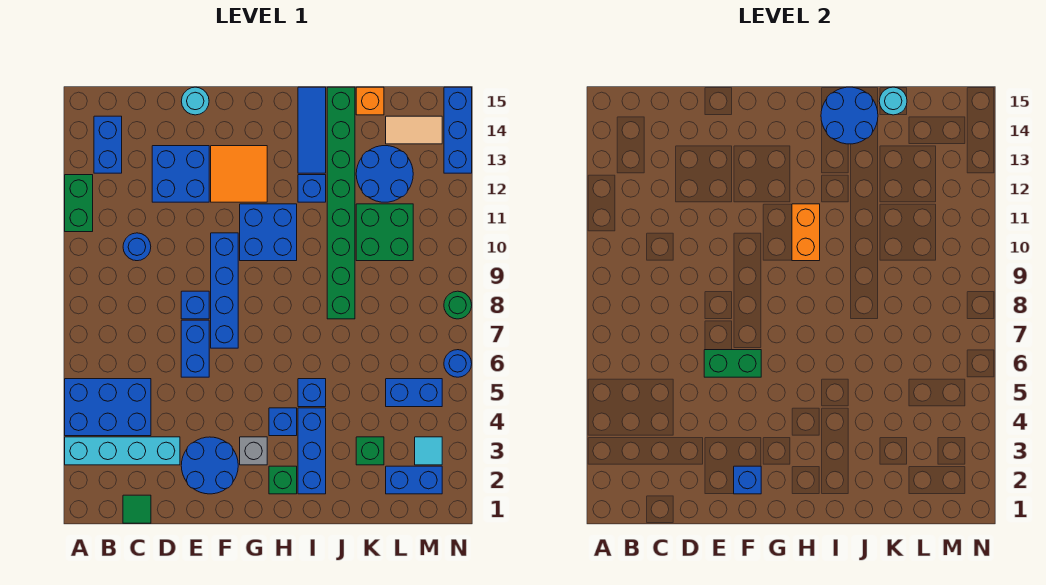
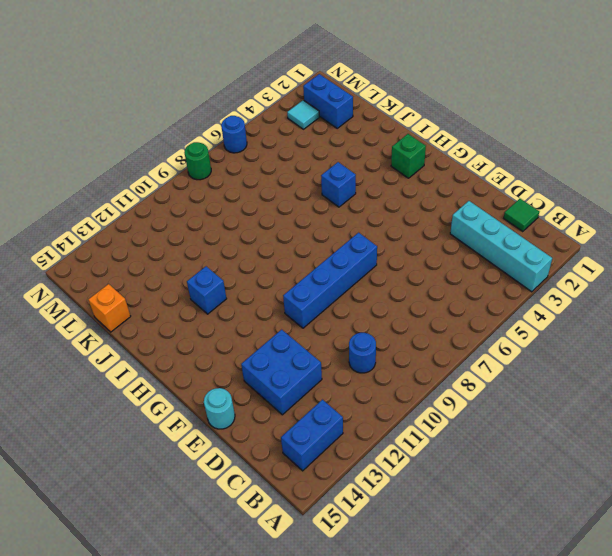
none -> blue 2x3 brick [65,379,151,436]
none -> green 1x2 brick [65,175,93,232]
none -> blue 2x2 round brick [181,437,238,494]
none -> blue 1x2 brick [181,320,209,377]

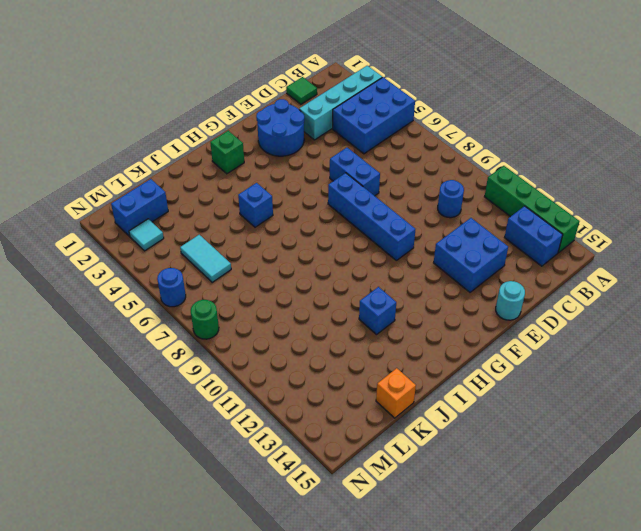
green 1x4 brick [485,166,580,253] -> green 1x2 brick [65,175,93,232]
cyan 1x2 tile [180,235,231,282] -> blue 1x2 brick [386,379,442,407]
none -> blue 1x1 brick [181,291,209,319]
none -> orange 2x2 tile [211,146,267,202]
none -> grey 1x1 brick [240,437,267,465]
none -> blue 2x2 brick [240,204,297,261]

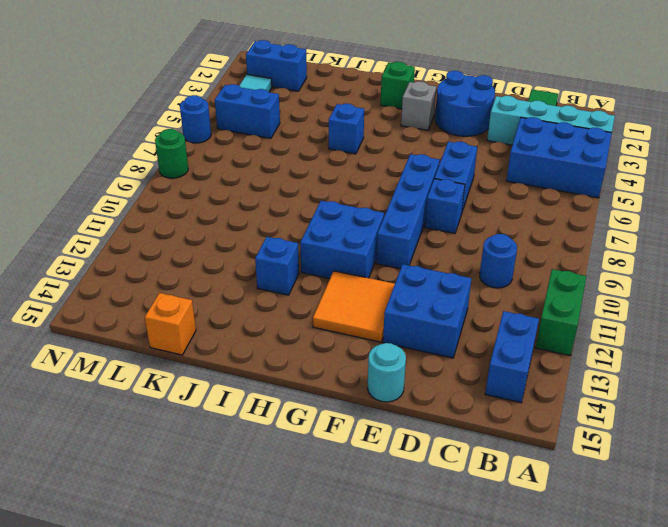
none -> blue 1x1 brick [269,408,297,436]
none -> blue 1x3 brick [298,408,326,494]
none -> blue 1x3 tile [298,87,326,173]
none -> green 1x8 brick [327,87,355,319]

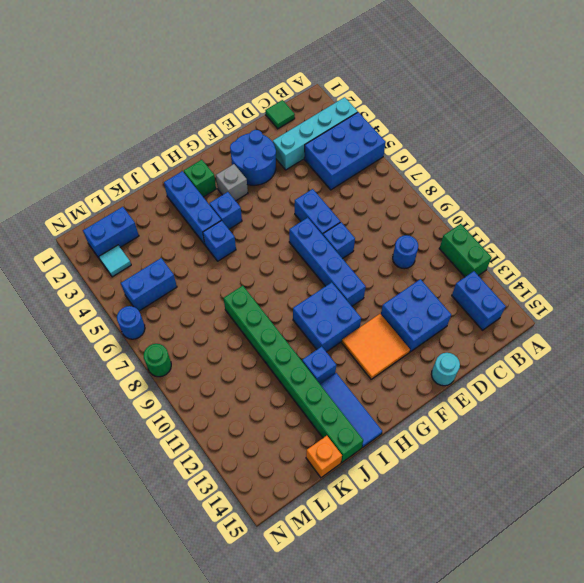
none -> green 1x1 brick [356,437,384,465]
none -> green 2x2 brick [356,204,413,261]
none -> blue 2x2 round brick [356,146,413,202]
none -> tan 1x2 tile [386,116,442,144]

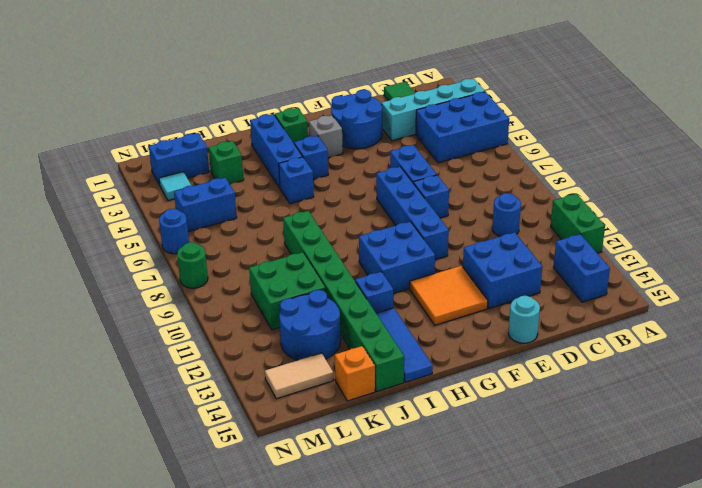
none -> blue 1x3 brick [444,87,472,173]
none -> green 1x2 brick [704,350,761,377]
none -> blue 1x1 brick [734,466,761,494]
none -> orange 1x2 brick [792,204,820,261]

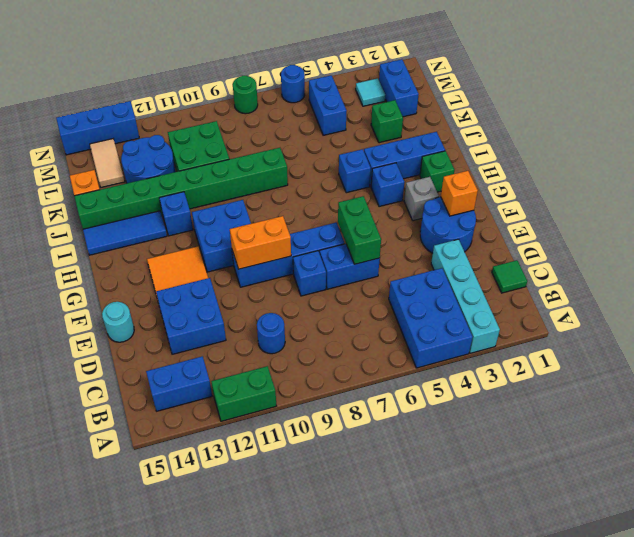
orange 1x1 brick [441,171,478,216] -> blue 1x1 brick [734,466,761,494]
orange 1x2 brick [230,216,291,269] -> orange 1x2 brick moved to [792,204,820,261]
none -> blue 2x2 round brick [821,87,878,144]
none -> cyan 1x1 round brick [879,87,907,115]

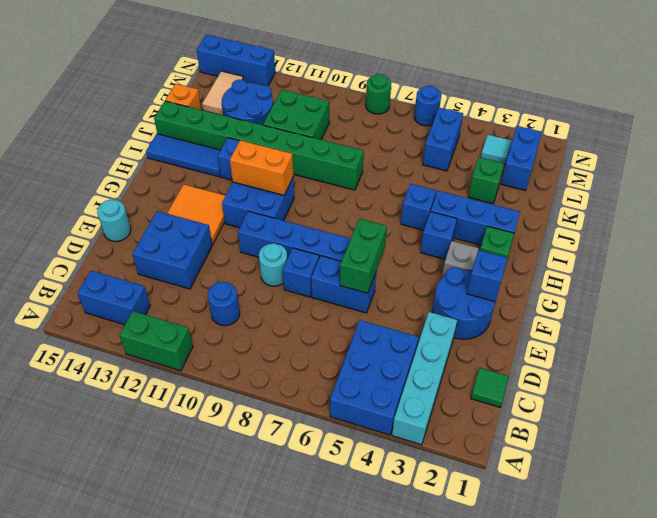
cyan 1x1 round brick [259,243,287,286] -> cyan 1x1 round brick moved to [879,87,907,115]
none -> blue 2x2 round brick [821,87,878,144]

